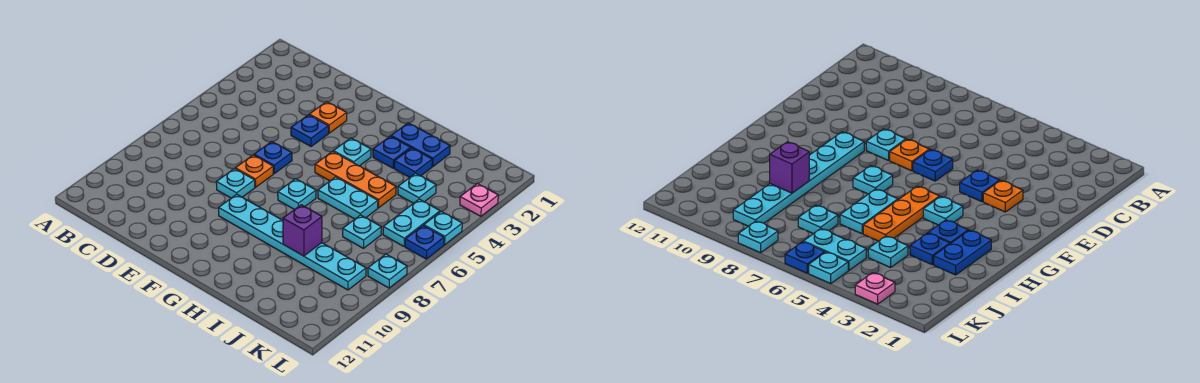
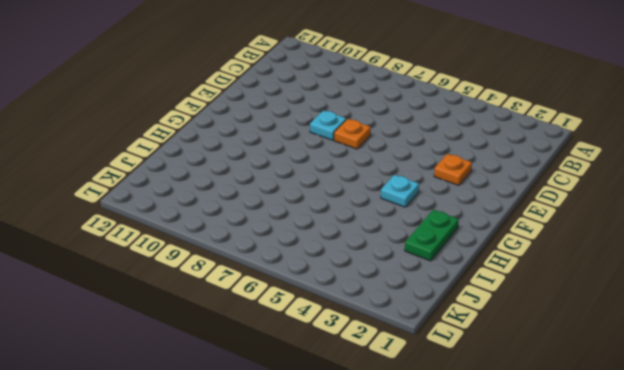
green 1x2 plate [405,210,459,261] -> blue 1x2 plate [391,123,450,167]
none -> blue 1x1 plate [291,115,329,147]
none -> blue 1x1 plate [254,142,292,173]
none -> cyan 1x6 plate [219,194,366,290]

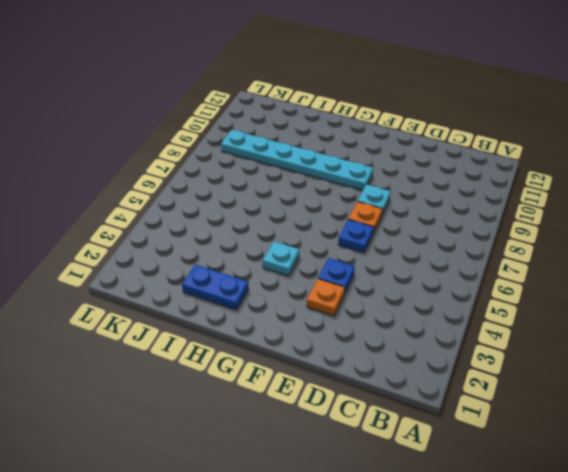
none -> orange 1x3 plate [315,151,396,208]
none -> cyan 1x1 plate [278,179,316,210]
none -> blue 1x1 plate [373,136,411,168]

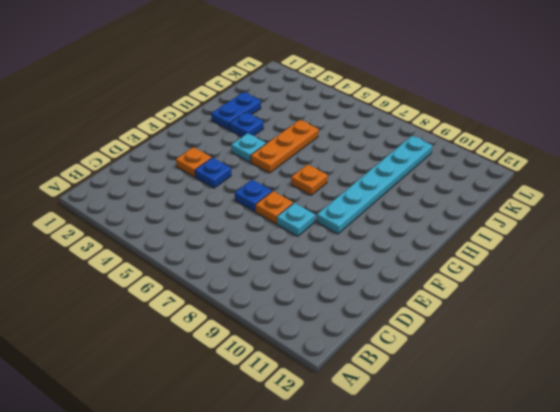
orange 1x1 plate [291,164,328,195] -> cyan 1x1 plate [278,179,316,210]
none -> cyan 1x2 plate [318,177,378,219]
none -> blue 1x1 plate [394,148,432,177]
none -> cyan 1x1 plate [398,173,436,203]

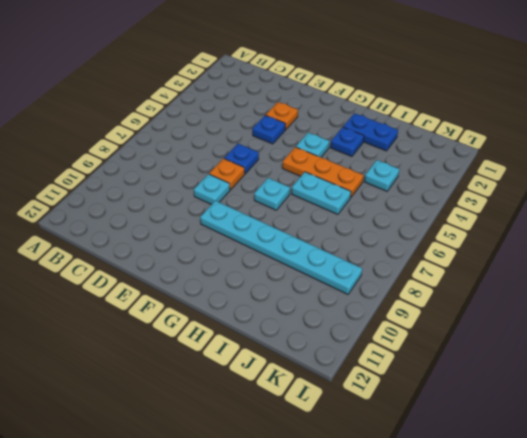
none -> blue 1x1 plate [394,148,432,177]
none -> cyan 1x1 plate [343,215,381,248]
none -> cyan 1x2 plate [383,199,440,246]

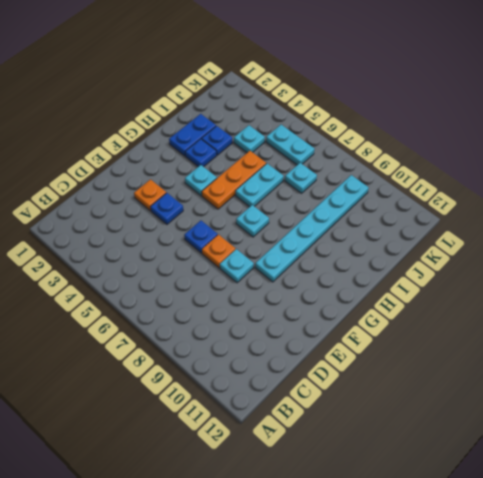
none -> pink 1x1 plate [460,184,498,216]
none -> cyan 1x1 plate [424,211,462,245]
none -> blue 1x1 plate [405,226,444,259]

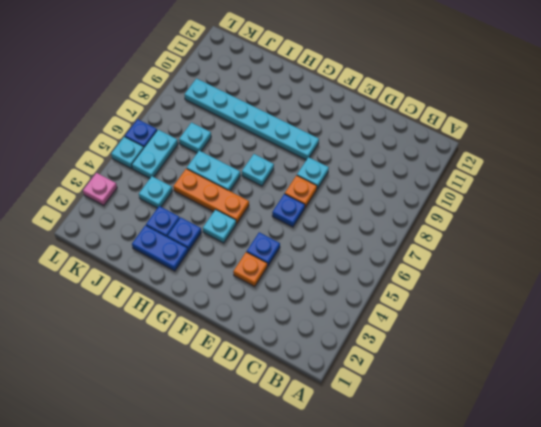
none -> cyan 1x1 plate [368,254,407,288]
none -> purple 1x1 brick [283,205,322,256]

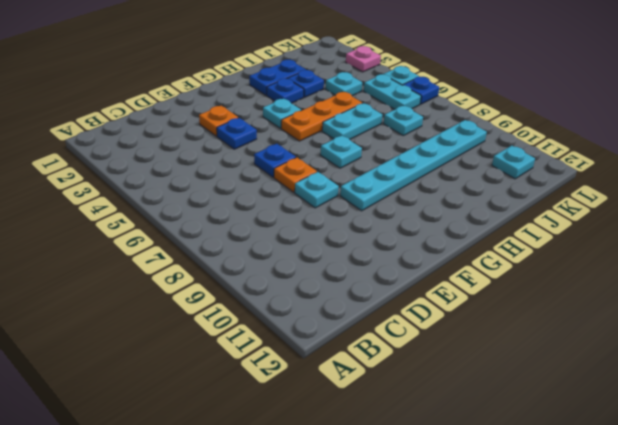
cyan 1x1 plate [492,146,535,179] -> cyan 1x1 plate moved to [368,254,407,288]
none -> purple 1x1 brick [283,205,322,256]

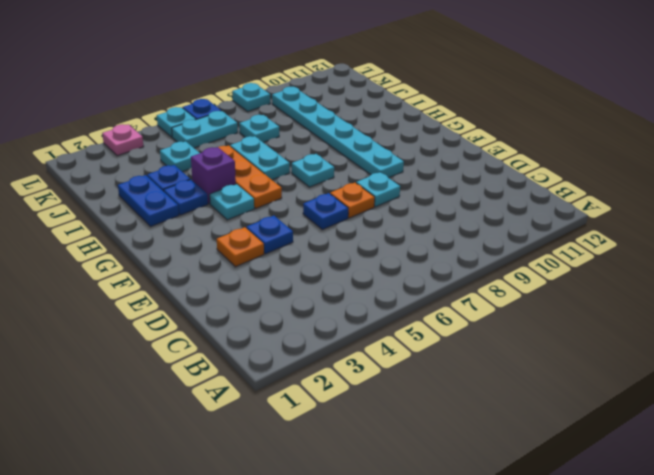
purple 1x1 brick [191,147,236,204] -> purple 1x1 brick moved to [283,205,322,256]

